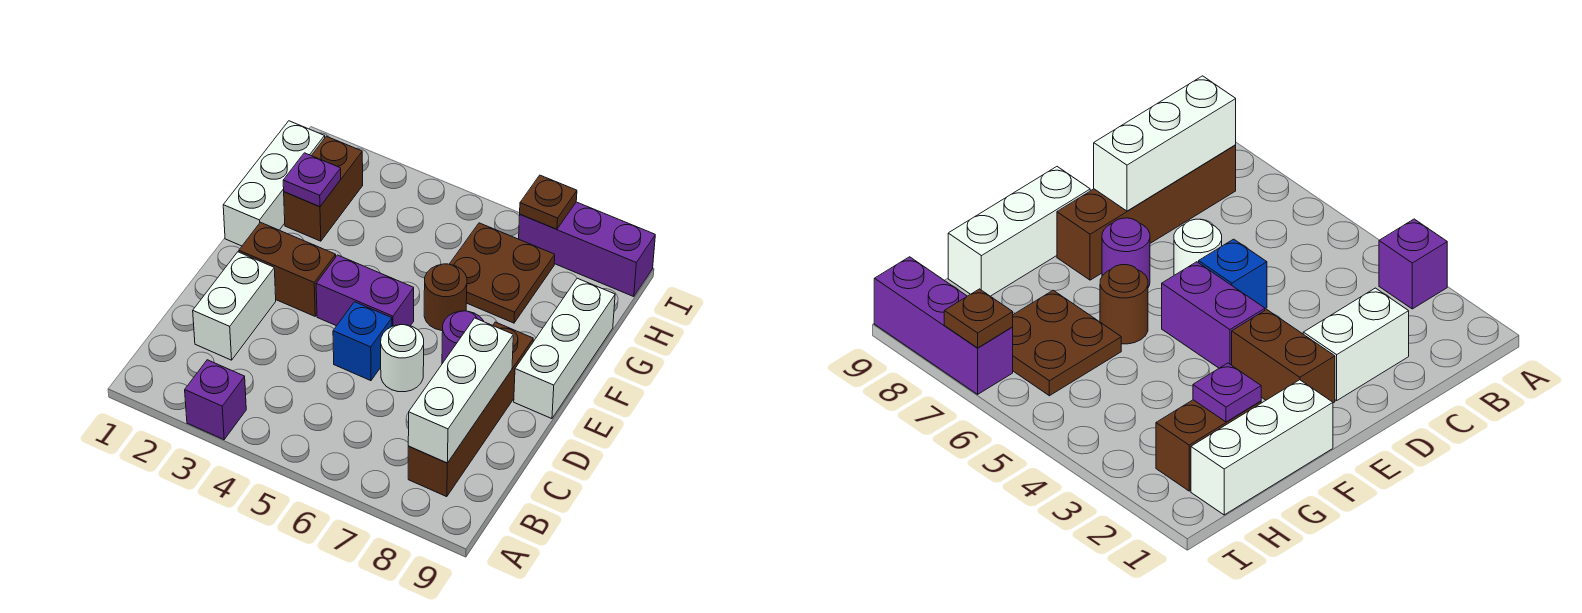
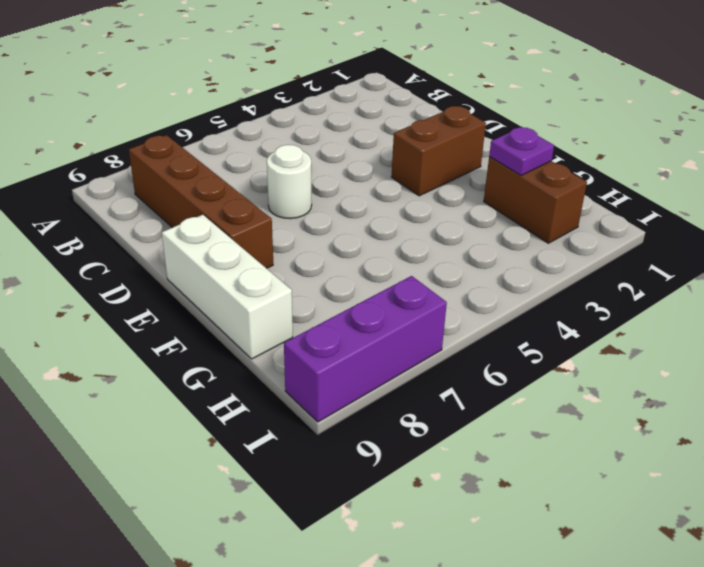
none -> purple 1x1 brick [185,360,246,440]
none -> white 1x2 brick [193,252,276,360]
none -> blue 1x1 brick [333,302,392,381]

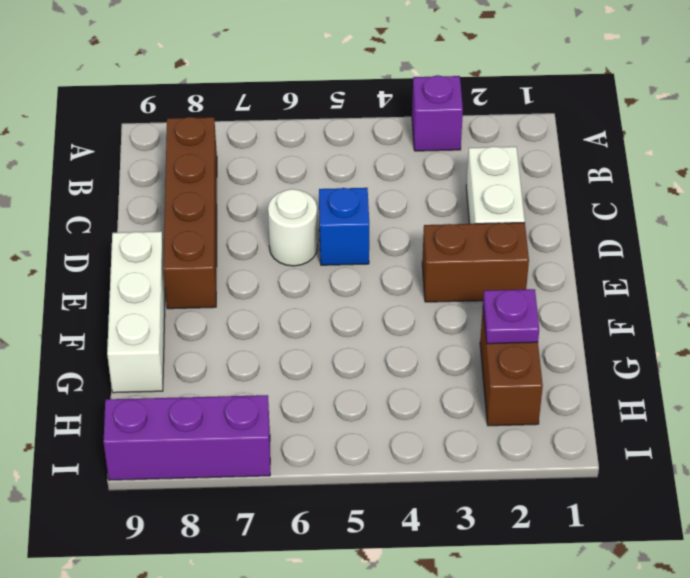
none -> purple 1x2 brick [316,255,414,326]
none -> purple 1x1 round brick [442,311,484,364]
none -> white 1x3 brick [223,121,325,246]

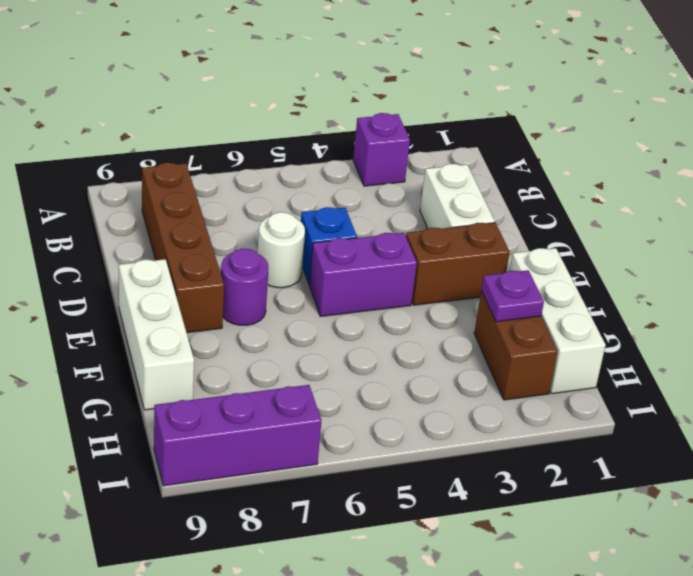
none -> brown 1x1 round brick [424,264,467,331]
none -> brown 2x2 plate [450,223,555,323]
none -> white 1x3 brick [408,318,513,463]

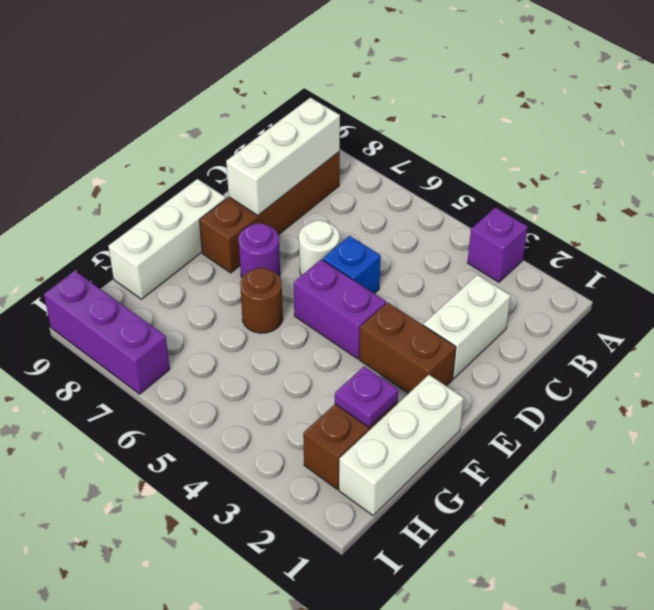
none -> brown 2x2 plate [450,223,555,323]
none -> brown 1x1 plate [520,175,577,229]

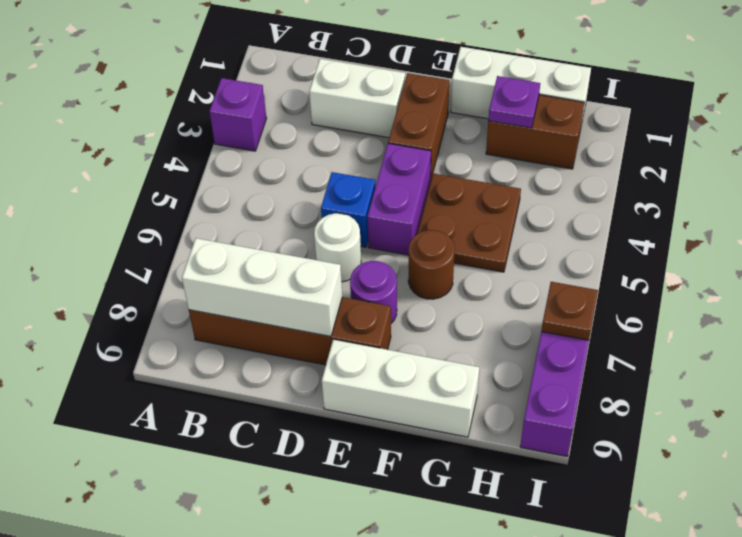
brown 2x2 plate [417,173,521,272] -> brown 2x2 plate moved to [450,223,555,323]

